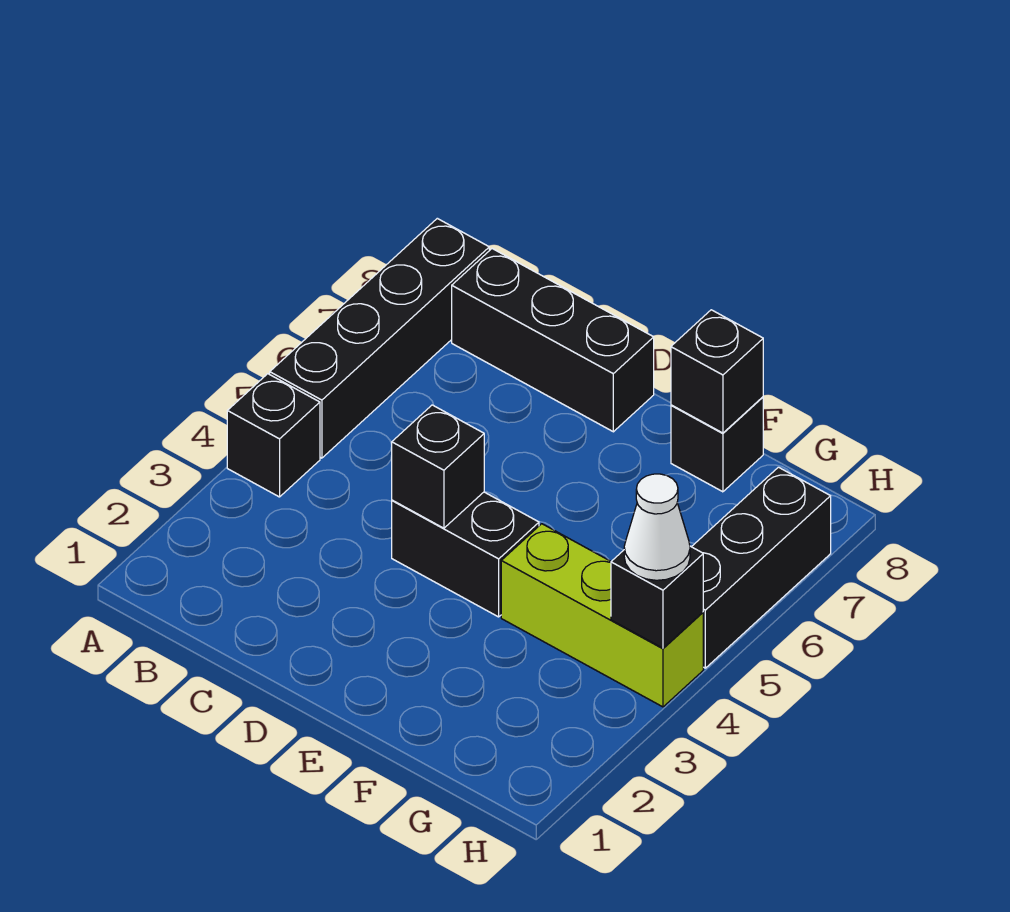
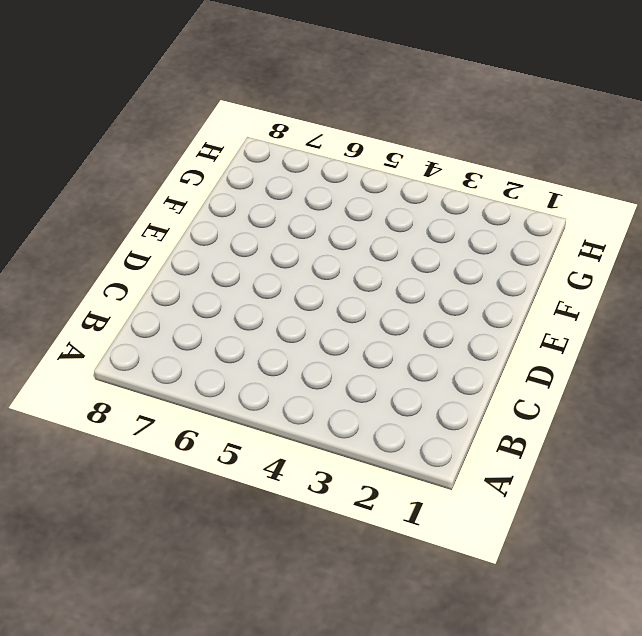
none -> black 1x1 brick [227,374,320,497]
none -> black 1x4 brick [270,218,489,458]

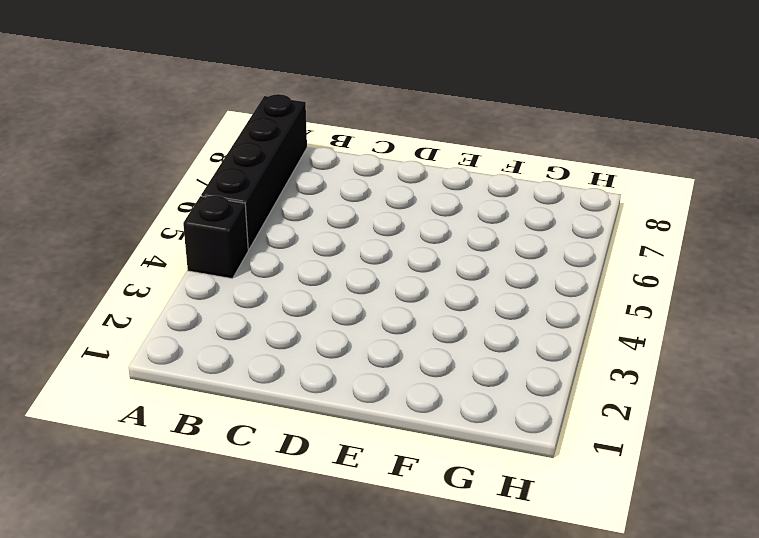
none -> black 1x3 brick [452,249,654,432]
none -> black 1x2 brick [392,492,539,617]

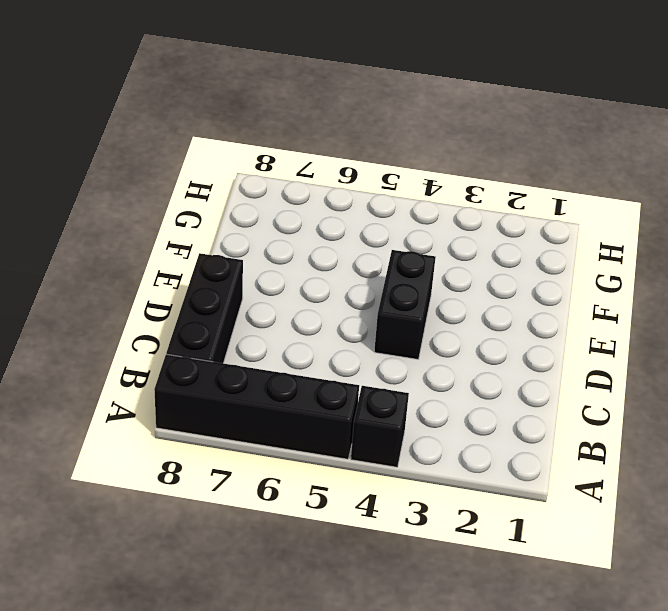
none -> lime 1x3 brick [501,524,703,707]
none -> black 1x1 brick [671,397,763,492]

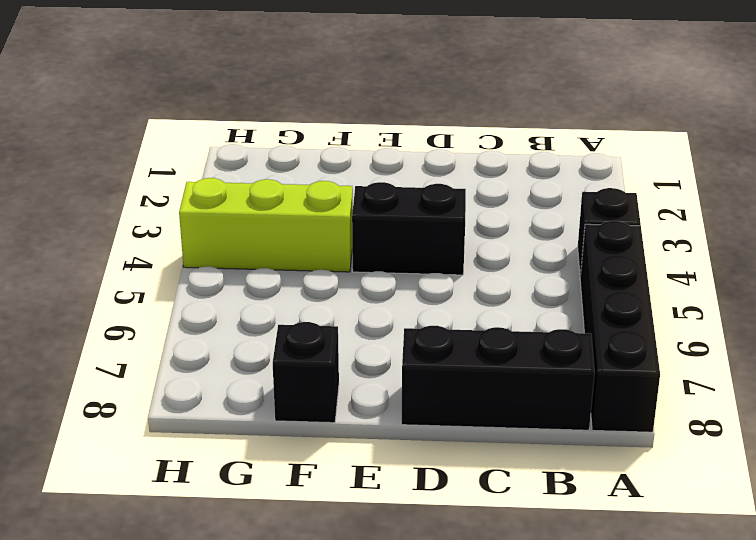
none -> black 1x3 brick [692,467,831,668]
none -> black 1x1 brick [392,405,484,528]

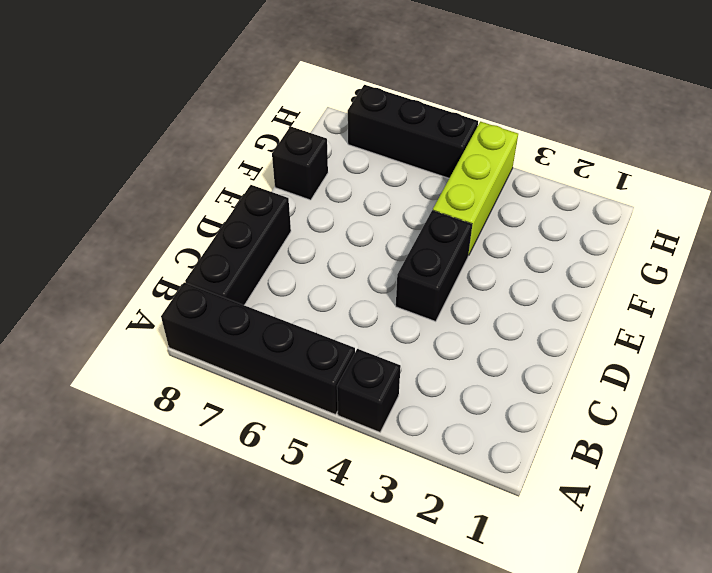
none -> black 1x1 brick [392,405,484,528]
none -> black 1x1 brick [671,310,763,433]

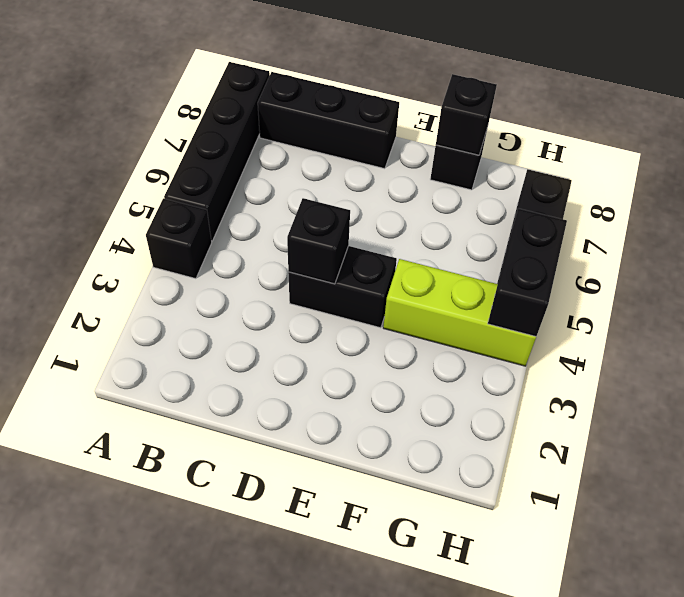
black 1x2 brick [488,208,567,337] -> black 1x1 brick [611,546,703,648]
none -> white 1x1 cone [624,474,690,580]

